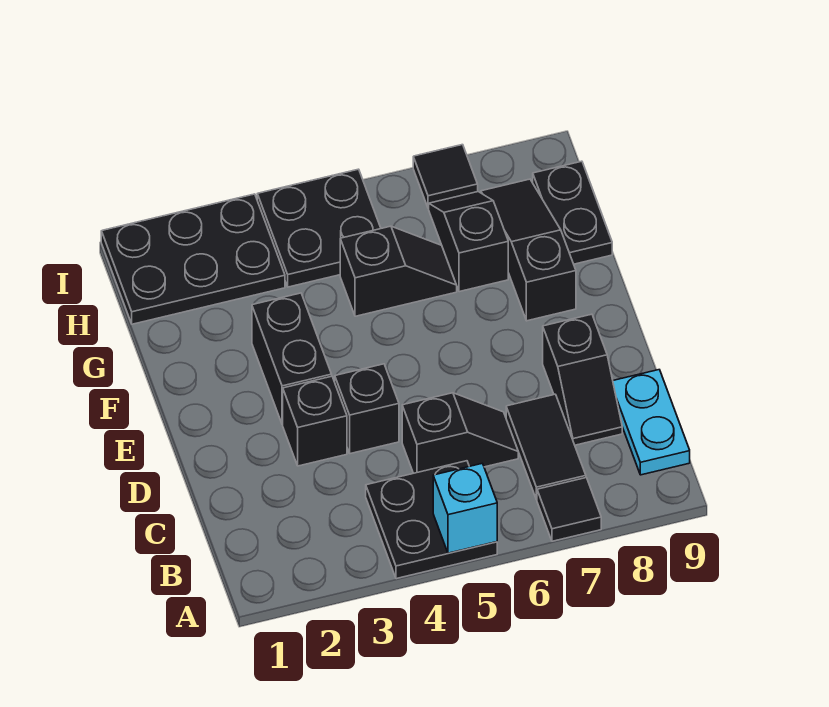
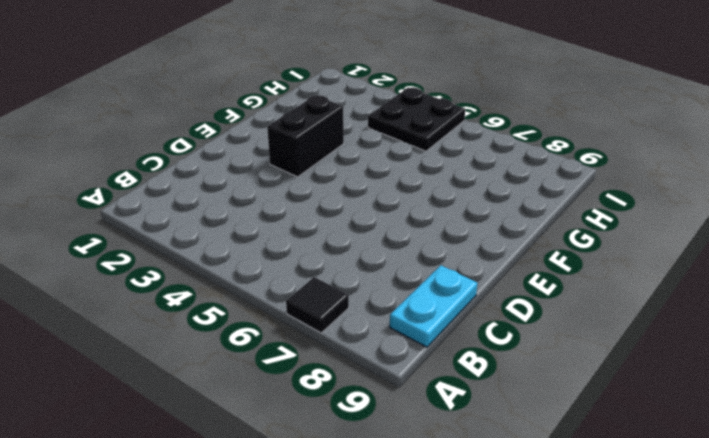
none -> black 2x2 plate [366,461,497,579]
none -> black 1x2 tile [506,394,586,500]
none -> black 1x2 slope [402,393,518,473]

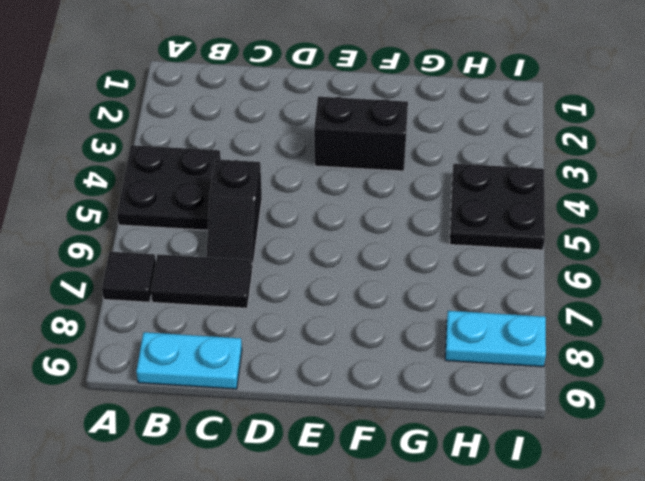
cyan 1x2 plate [445,311,546,367] -> black 1x3 slope [481,179,576,321]
none -> black 1x2 slope [543,314,622,445]
none -> black 1x1 brick [283,376,347,466]
none -> black 1x1 brick [335,364,399,454]

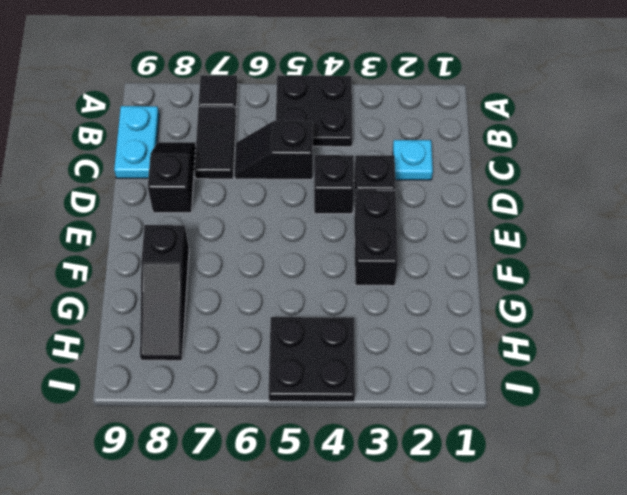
cyan 1x1 plate [393,140,433,180] -> none
none -> black 1x2 slope [340,226,457,316]
none -> black 1x2 slope [429,192,508,292]
none -> black 1x2 plate [533,161,612,264]

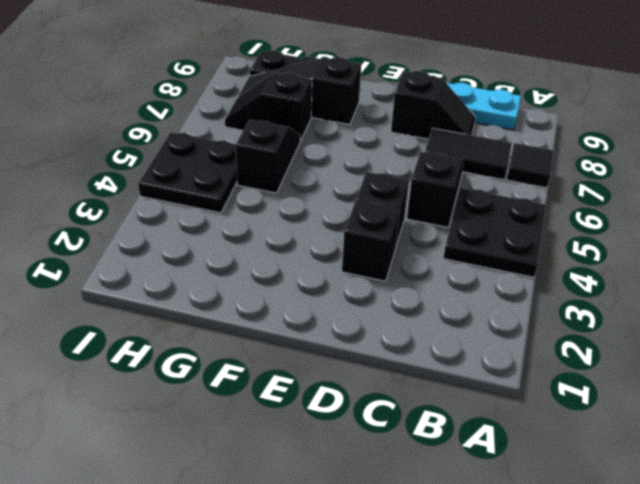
none -> black 1x2 brick [252,293,332,424]
none -> black 2x3 plate [101,194,285,324]
none -> black 1x1 tile [413,145,478,208]

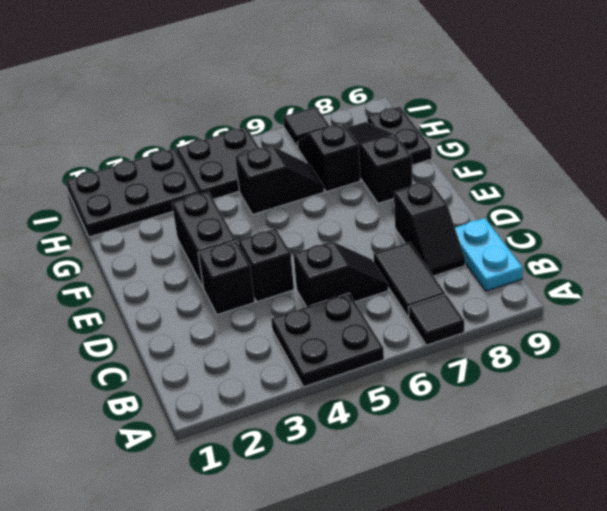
none -> cyan 1x1 brick [433,463,497,553]

